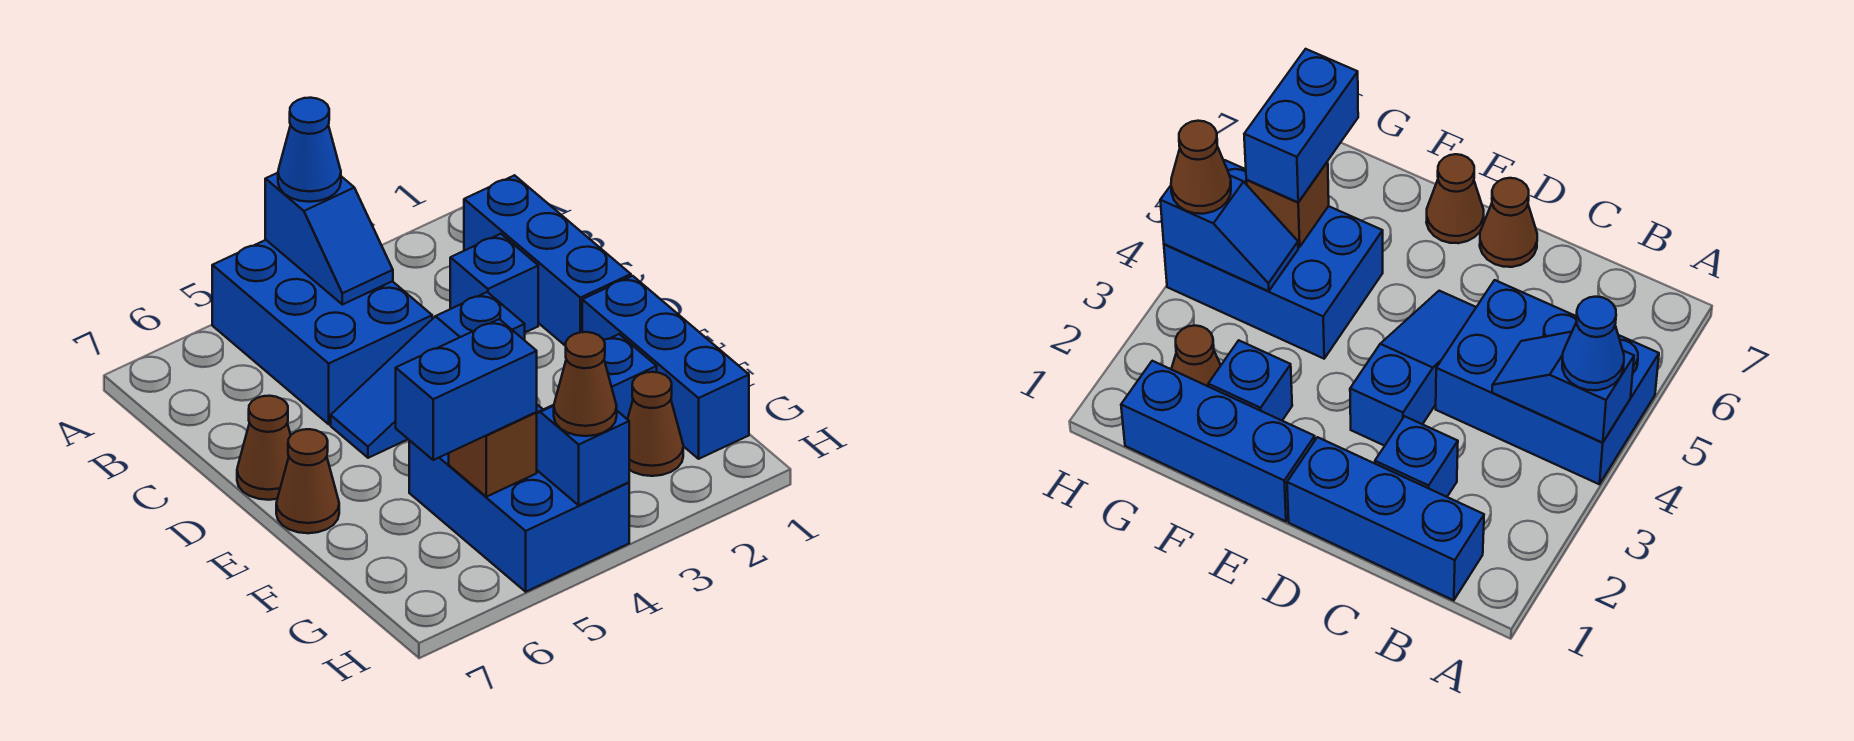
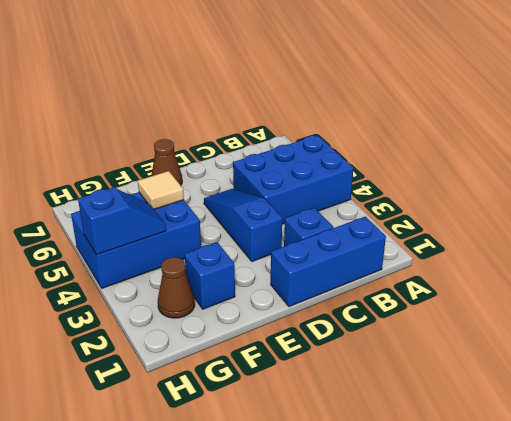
tan 1x1 tile [138,171,184,209] -> none
none -> brown 1x1 cone [237,396,291,500]
none -> blue 1x3 brick [582,276,749,459]
none -> blue 1x2 slope [265,173,393,305]

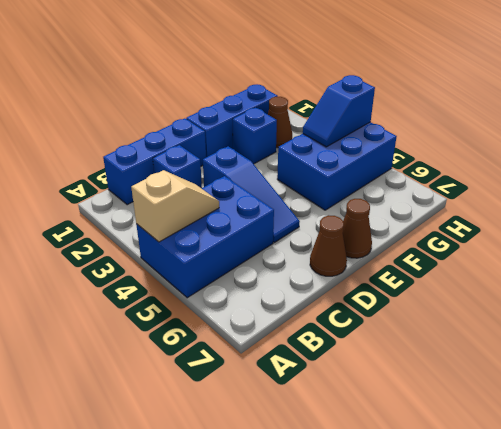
tan 1x2 slope [131,170,219,242] -> blue 1x2 slope [265,173,393,305]
none -> brown 1x1 brick [449,412,537,497]
none -> blue 1x1 cone [278,98,341,202]
none -> blue 1x2 brick [396,319,537,460]

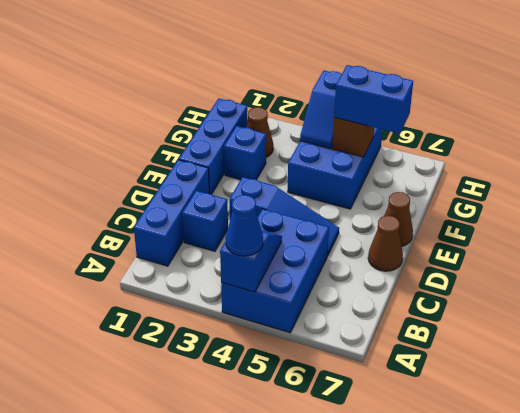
none -> brown 1x1 cone [554,332,617,436]

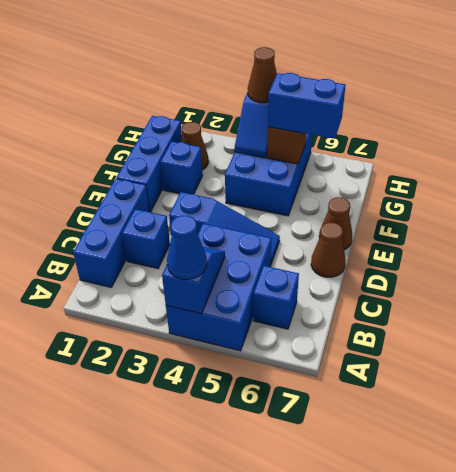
blue 1x1 brick [253,266,299,329] -> none

